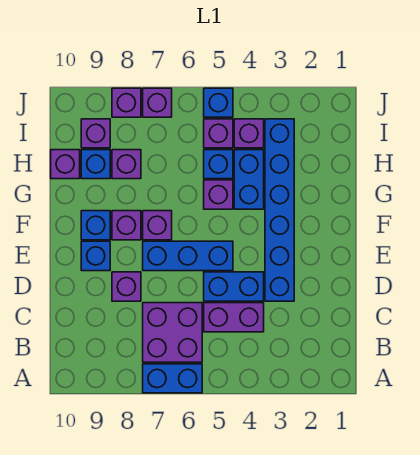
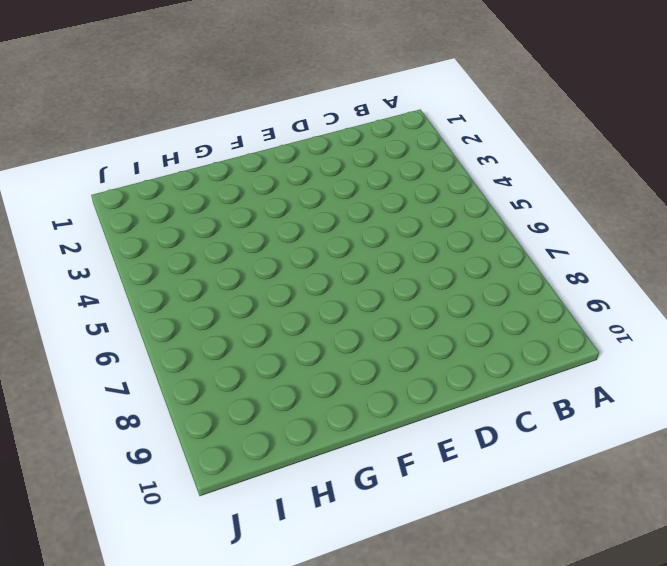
none -> blue 1x2 brick [143,364,202,393]
none -> purple 2x2 brick [143,303,202,362]
none -> purple 1x2 brick [204,303,264,332]

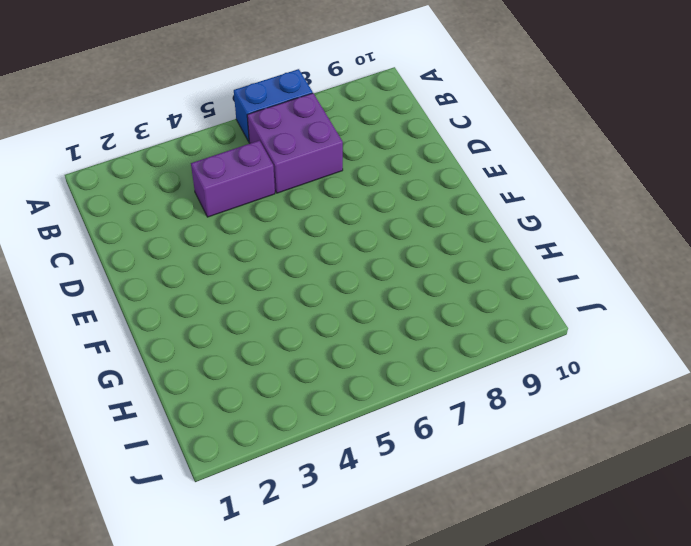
none -> blue 1x6 brick [265,119,294,301]
none -> blue 1x2 brick [204,272,264,301]
none -> purple 1x1 brick [112,272,141,301]

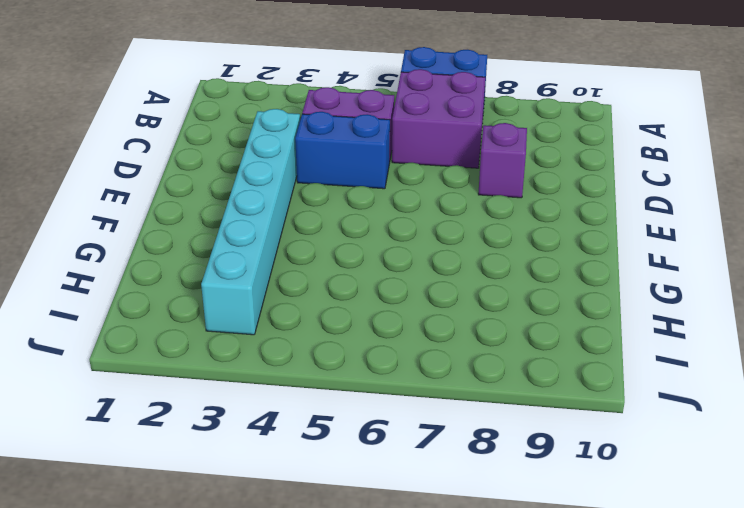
cyan 1x6 brick [201,109,300,335] -> blue 1x6 brick [265,119,294,301]
none -> blue 1x3 brick [143,241,233,271]
none -> blue 1x1 brick [81,241,110,271]
none -> purple 1x1 brick [143,211,172,240]

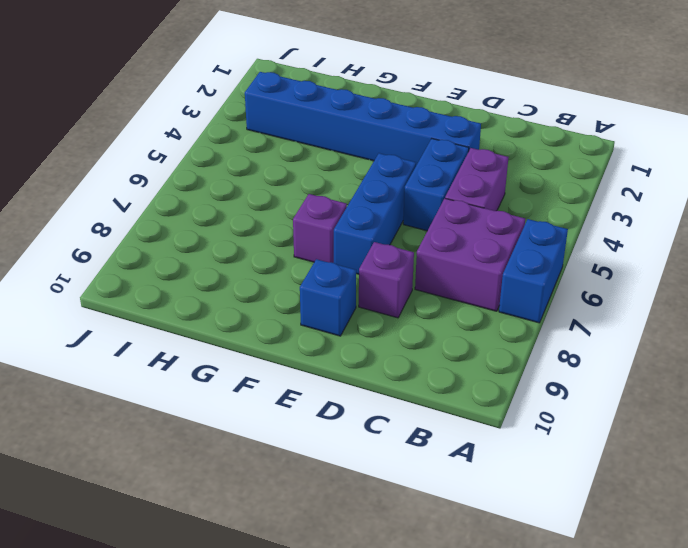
none -> purple 1x1 brick [112,211,141,240]
none -> blue 1x1 brick [81,211,110,240]
none -> blue 1x2 brick [234,150,264,209]

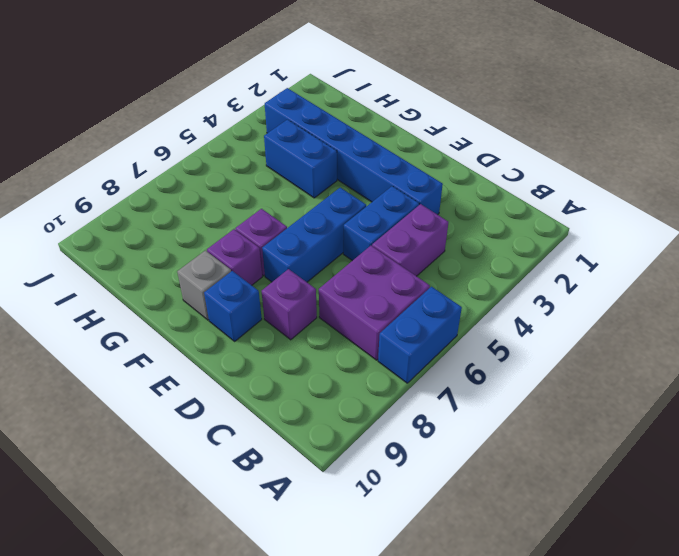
grey 1x1 brick [177,250,231,320] -> blue 1x1 brick [81,211,110,240]
none -> purple 1x1 brick [204,180,233,209]
none -> blue 1x1 brick [204,150,233,179]
none -> purple 1x1 brick [112,150,141,179]

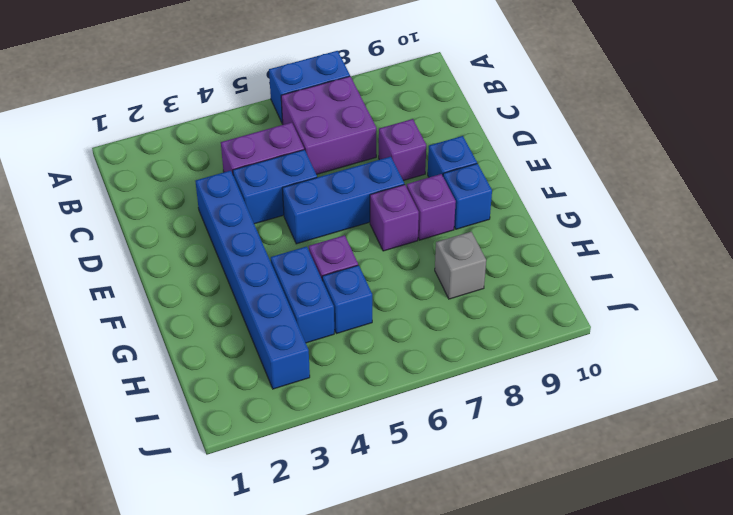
grey 1x1 brick [435,232,486,299] -> purple 1x1 brick [112,150,141,179]
none -> blue 1x1 brick [81,150,110,179]
none -> purple 1x1 brick [51,150,80,179]
none -> purple 1x1 brick [234,119,264,148]

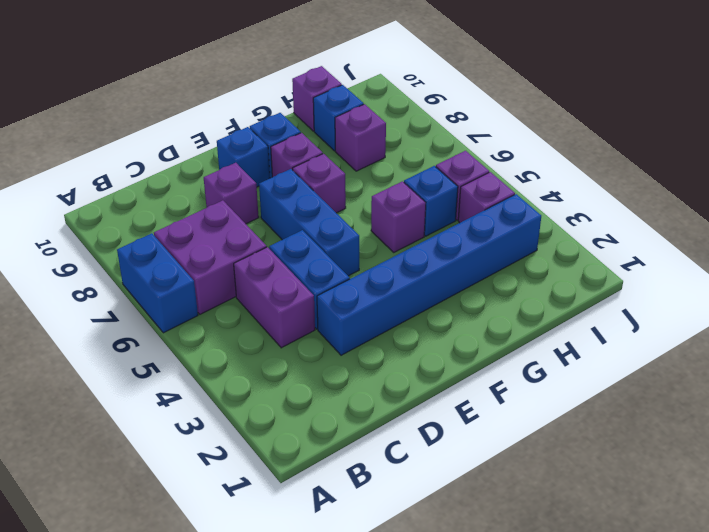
none -> blue 1x2 brick [234,150,264,209]
none -> purple 1x1 brick [81,119,110,148]
none -> blue 1x1 brick [204,88,233,117]

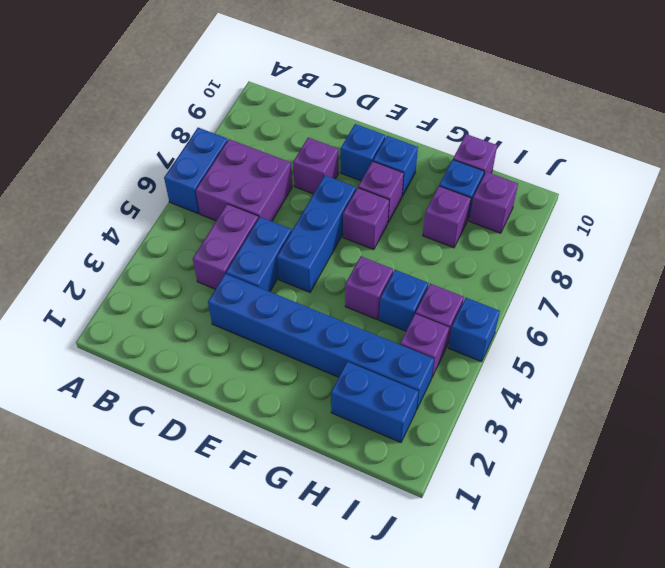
blue 1x2 brick [331,362,419,442] -> blue 1x2 brick moved to [234,150,264,209]
none -> purple 1x1 brick [143,88,172,117]
none -> purple 1x1 brick [112,88,141,117]

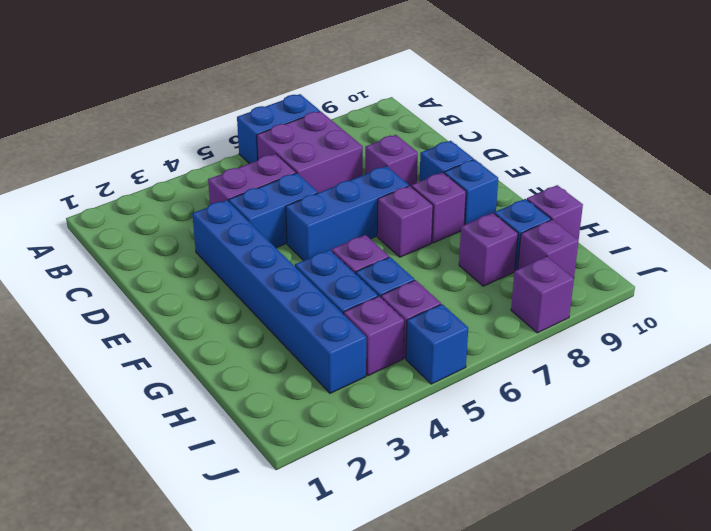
none -> purple 1x1 brick [143,88,172,117]

